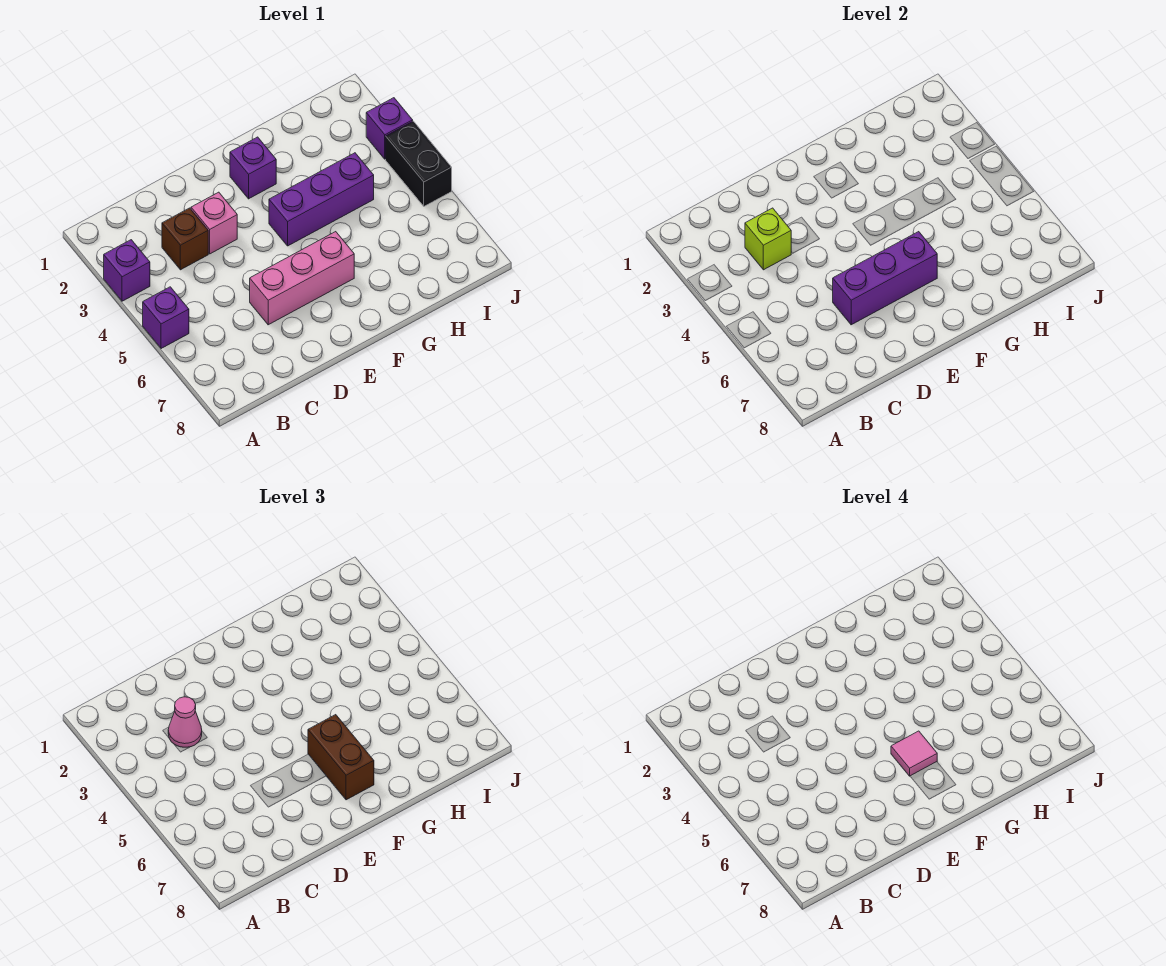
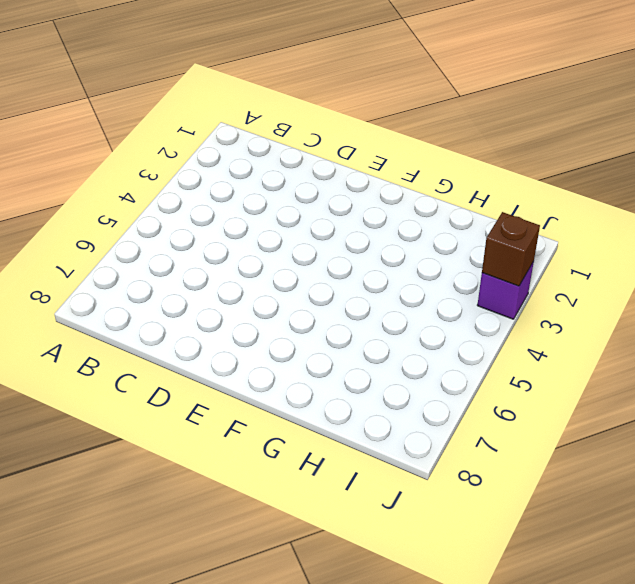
brown 1x1 brick [482,212,540,286] -> brown 1x1 brick moved to [162,208,208,270]
none -> purple 1x1 brick [104,240,150,301]
none -> purple 1x1 brick [143,287,189,349]
none -> pink 1x1 brick [191,192,237,254]

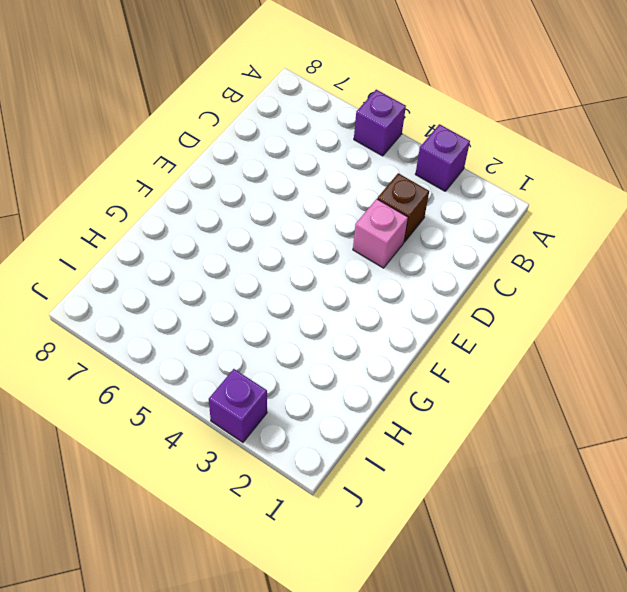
none -> pink 1x3 brick [250,232,354,325]
none -> purple 1x1 brick [230,137,276,199]
none -> purple 1x3 brick [269,153,374,246]

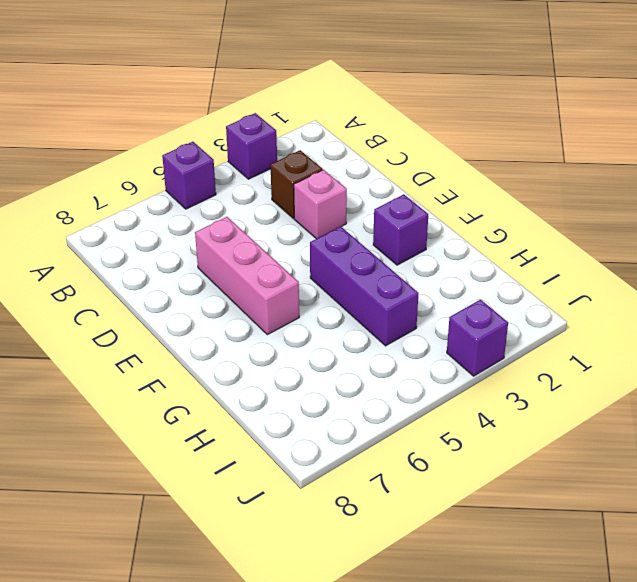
none -> black 1x2 brick [386,121,452,206]
none -> lime 1x1 brick [745,208,791,270]
none -> purple 1x3 brick [833,232,937,325]

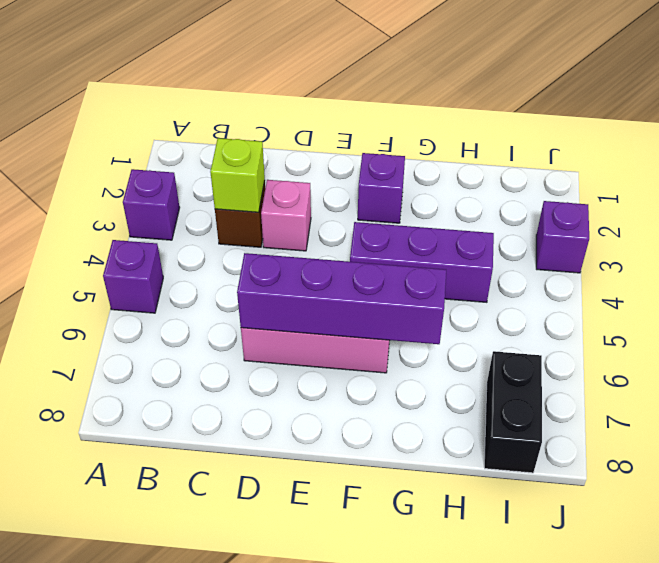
purple 1x4 brick [237,253,446,344] -> purple 1x3 brick [833,232,937,325]
black 1x2 brick [484,351,542,473] -> black 1x2 brick moved to [386,121,452,206]
none -> pink 1x1 cone [168,697,202,747]
none -> brown 1x2 brick [308,715,374,800]
none -> pink 1x1 tile [891,731,937,776]

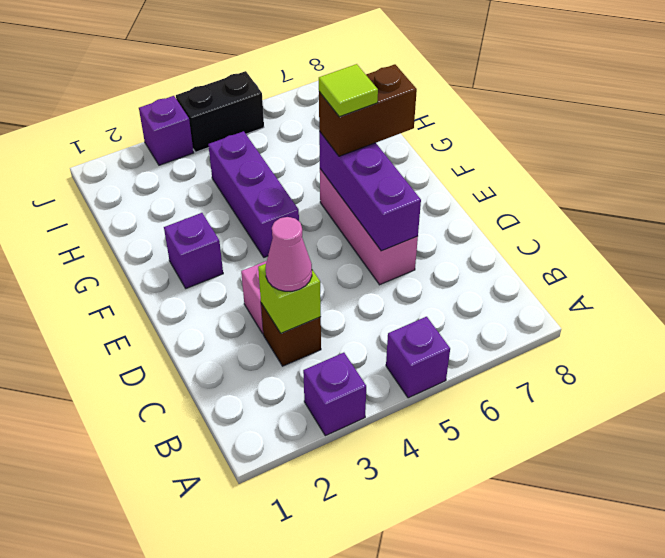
lime 1x1 tile [319,64,378,117] -> pink 1x1 tile [891,731,937,776]

